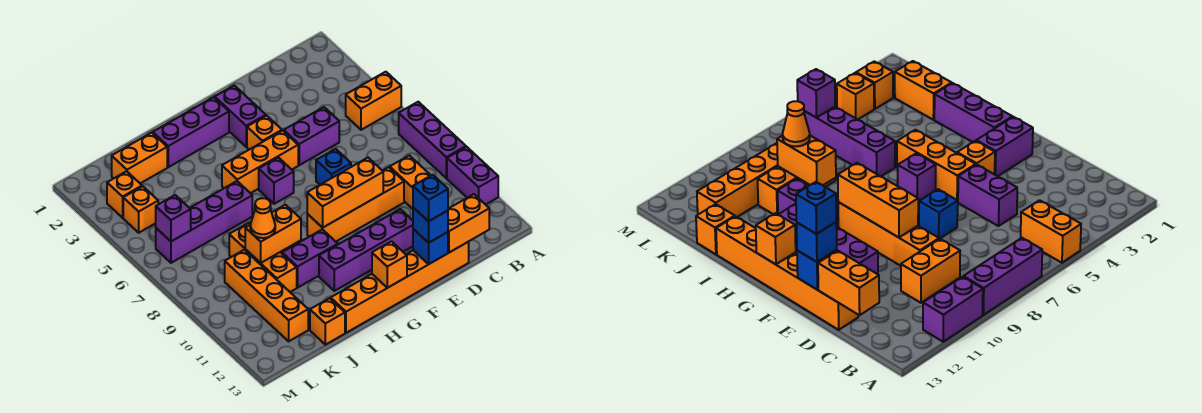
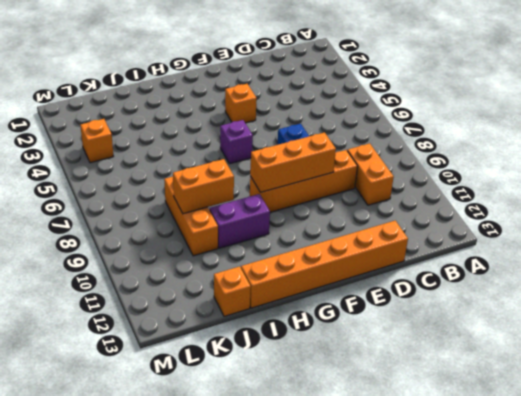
none -> orange 1x2 brick [346,72,401,130]
none -> purple 1x3 brick [399,102,466,178]
none -> purple 1x2 brick [447,147,498,205]
none -> purple 1x2 brick [284,107,339,165]

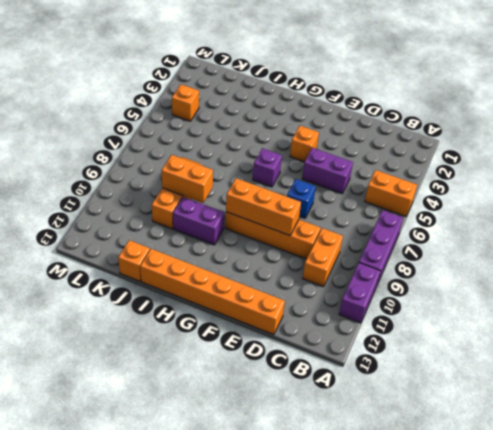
none -> purple 1x4 brick [319,209,413,291]
none -> purple 1x2 brick [215,85,266,147]
none -> orange 1x3 brick [222,131,298,193]
none -> purple 1x3 brick [153,97,229,167]

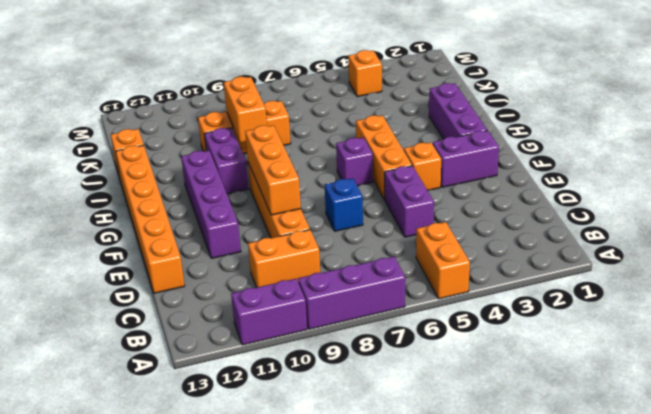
none -> purple 1x4 brick [156,181,252,263]
none -> orange 1x2 brick [112,133,167,183]
none -> orange 1x4 brick [225,250,308,341]
none -> orange 1x1 brick [107,171,142,218]

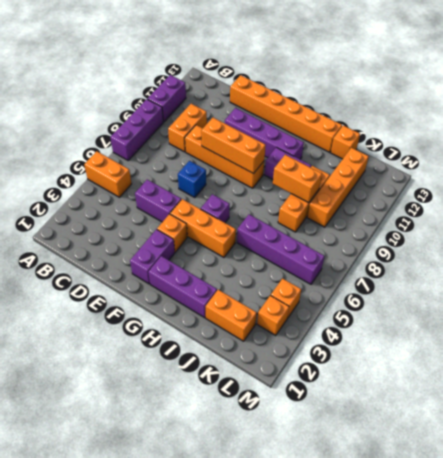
none -> orange 1x2 brick [448,194,489,252]
none -> blue 1x1 brick [413,229,448,264]
none -> orange 1x1 brick [372,241,407,288]
none -> purple 1x1 brick [156,195,191,241]

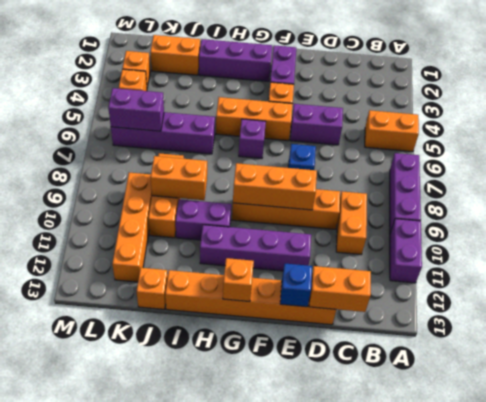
purple 1x2 brick [108,88,164,131] -> purple 1x1 brick [156,195,191,241]
none -> blue 1x1 brick [413,208,448,243]
none -> orange 1x1 cone [250,198,275,238]
none -> blue 1x1 brick [413,175,448,221]

